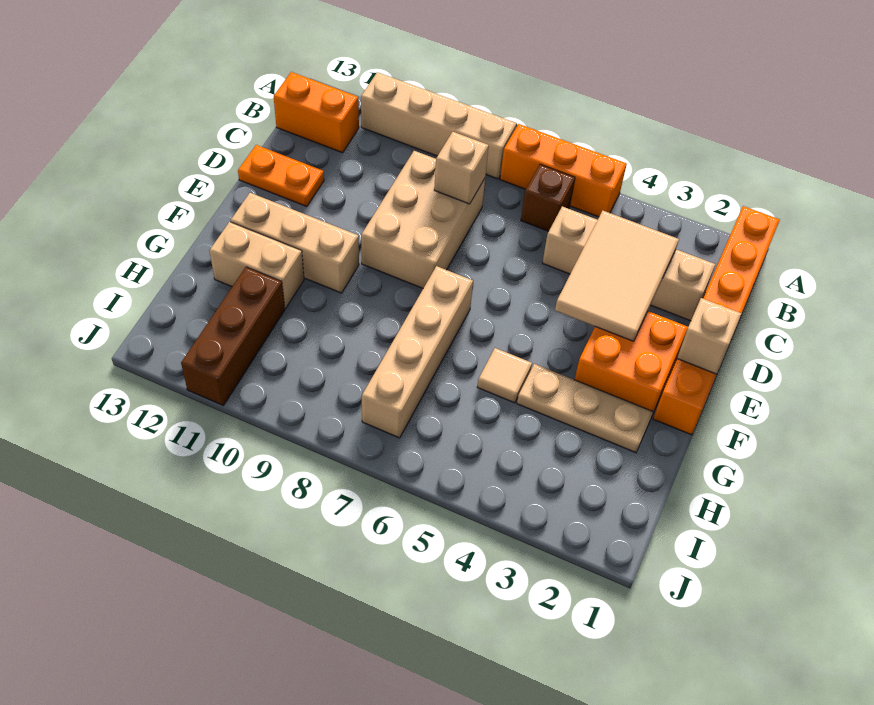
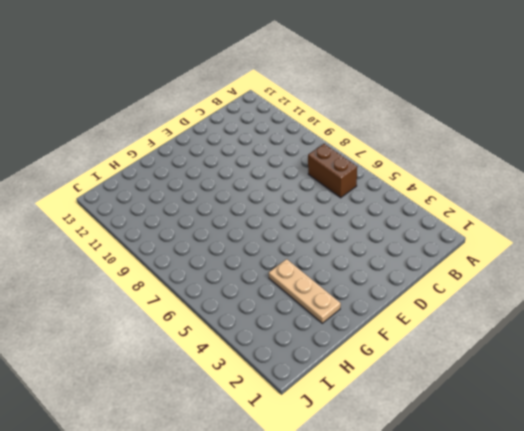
brown 1x2 brick [308,144,357,198] -> brown 1x1 brick [521,164,575,231]
none -> orange 1x6 brick [653,206,780,435]
none -> orange 1x3 brick [500,124,627,217]
none -> tan 1x4 brick [361,72,517,179]

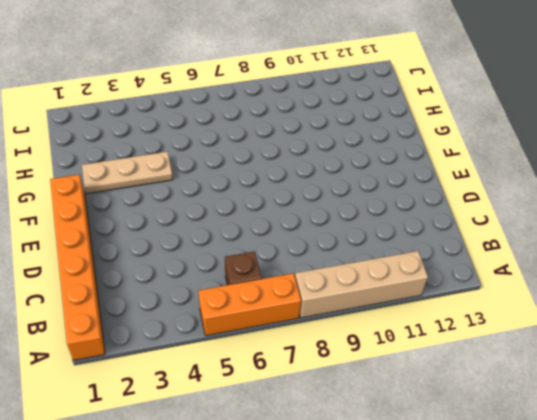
none -> orange 1x2 brick [274,72,359,153]
none -> tan 1x4 brick [542,206,715,321]
none -> tan 2x3 brick [361,151,485,288]

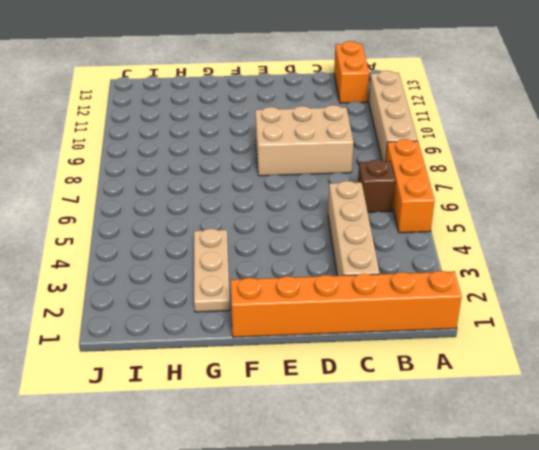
none -> orange 1x2 plate [238,145,324,207]
none -> orange 2x2 brick [574,311,688,415]
none -> tan 1x4 brick [362,266,473,438]

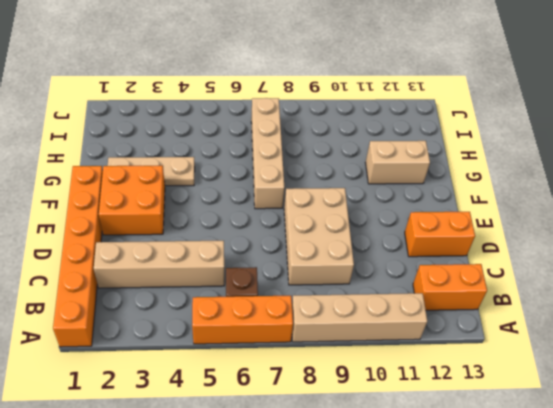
orange 1x2 brick [405,212,475,257] -> orange 1x2 plate [238,145,324,207]
none -> tan 1x3 brick [231,193,359,293]
none -> tan 1x1 tile [478,348,532,403]
none -> brown 1x3 brick [181,267,285,405]

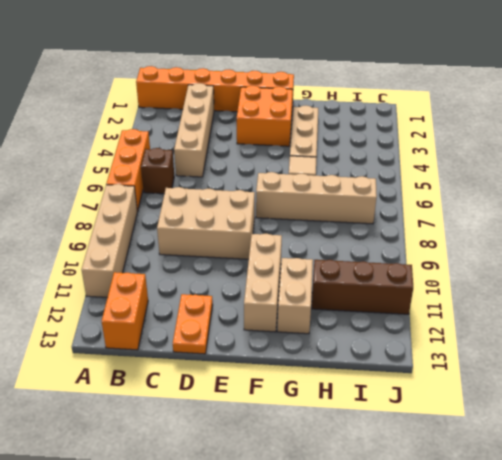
none -> tan 2x3 tile [555,211,679,342]
none -> tan 1x1 brick [434,132,489,204]
none -> tan 1x1 brick [677,298,742,374]

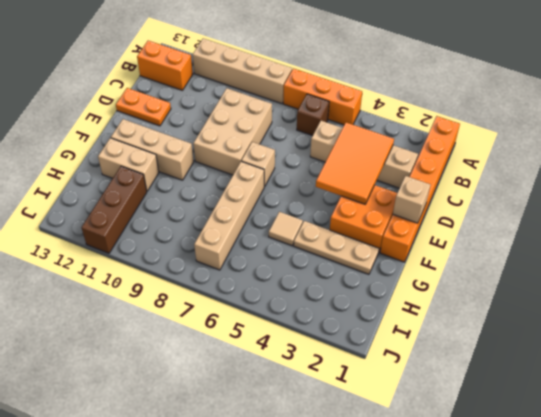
orange 2x3 tile [316,122,394,204] -> tan 2x3 tile [555,211,679,342]
tan 1x1 brick [241,142,275,186] -> tan 1x1 brick moved to [434,132,489,204]

